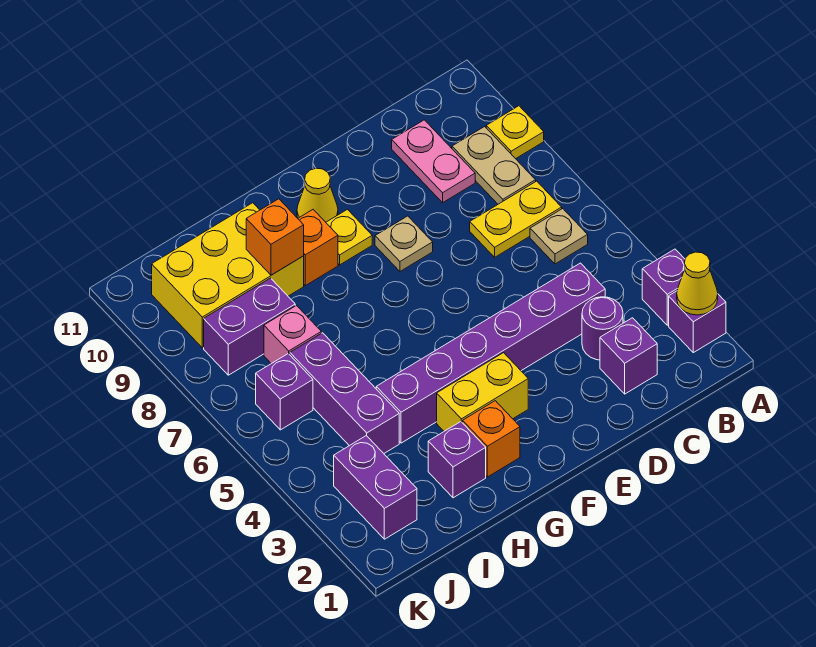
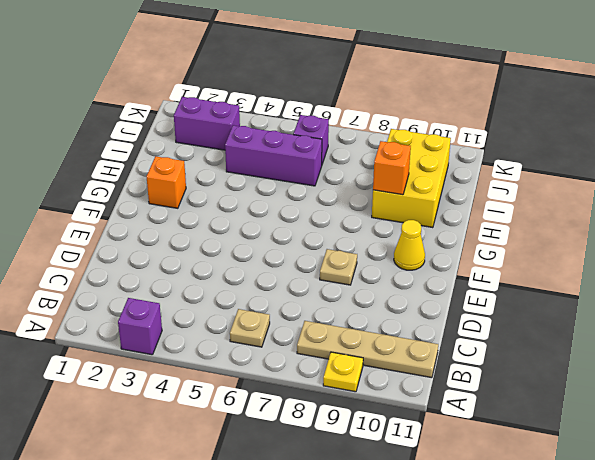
tan 1x4 plate [297,321,438,378] -> tan 1x2 plate [452,126,536,204]
none -> purple 1x1 brick [669,291,726,353]
none -> yellow 1x2 plate [470,181,562,257]
none -> purple 1x1 brick [600,318,657,394]

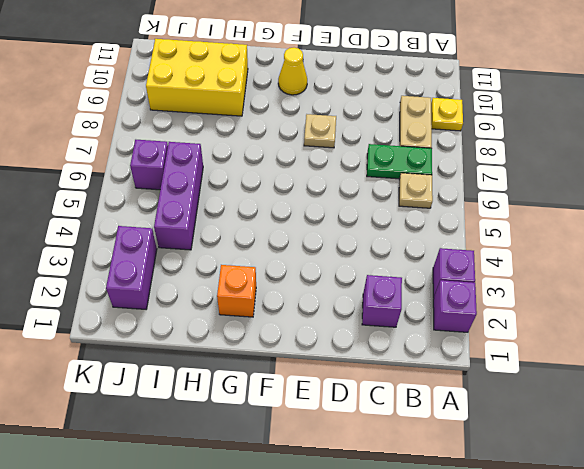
green 1x2 plate [367,144,432,179] -> yellow 1x2 plate [470,181,562,257]
none -> purple 1x1 round brick [582,297,623,360]
none -> purple 1x6 brick [376,263,605,443]
none -> pink 1x2 plate [392,120,475,203]

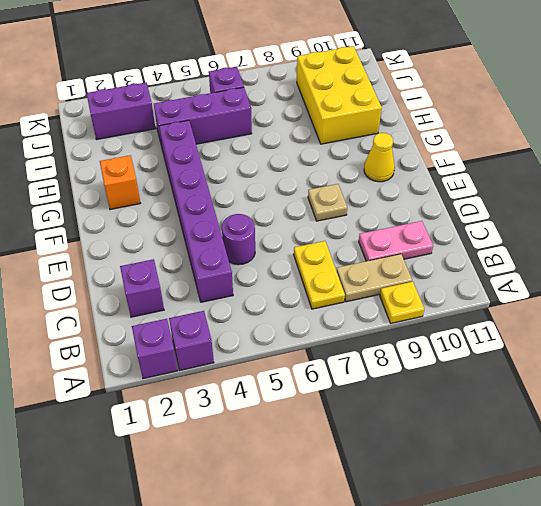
purple 1x1 round brick [222,214,255,265] -> purple 1x1 round brick moved to [582,297,623,360]
none -> tan 1x1 plate [530,209,588,264]
none -> yellow 1x2 brick [437,353,528,431]
none -> yellow 1x1 plate [326,209,372,265]

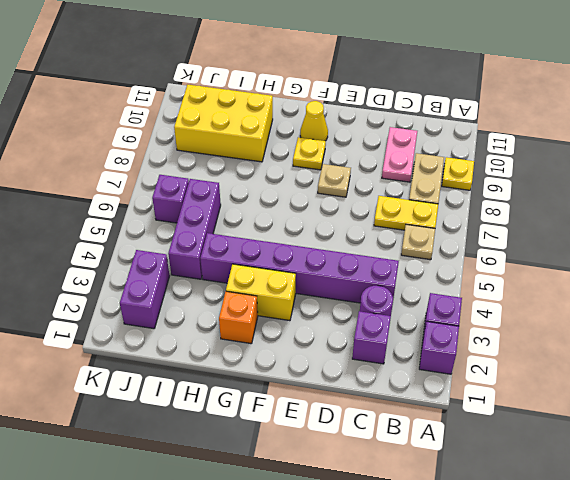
none -> orange 1x1 brick [298,210,338,286]
none -> purple 1x1 brick [428,422,486,498]
none -> pink 1x1 brick [264,306,321,364]

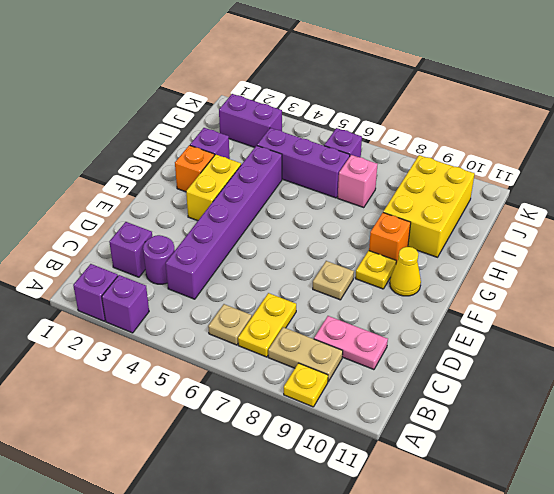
none -> purple 1x2 brick [204,278,295,375]
none -> yellow 1x1 cone [677,252,718,315]
none -> orange 1x1 brick [246,199,304,275]

